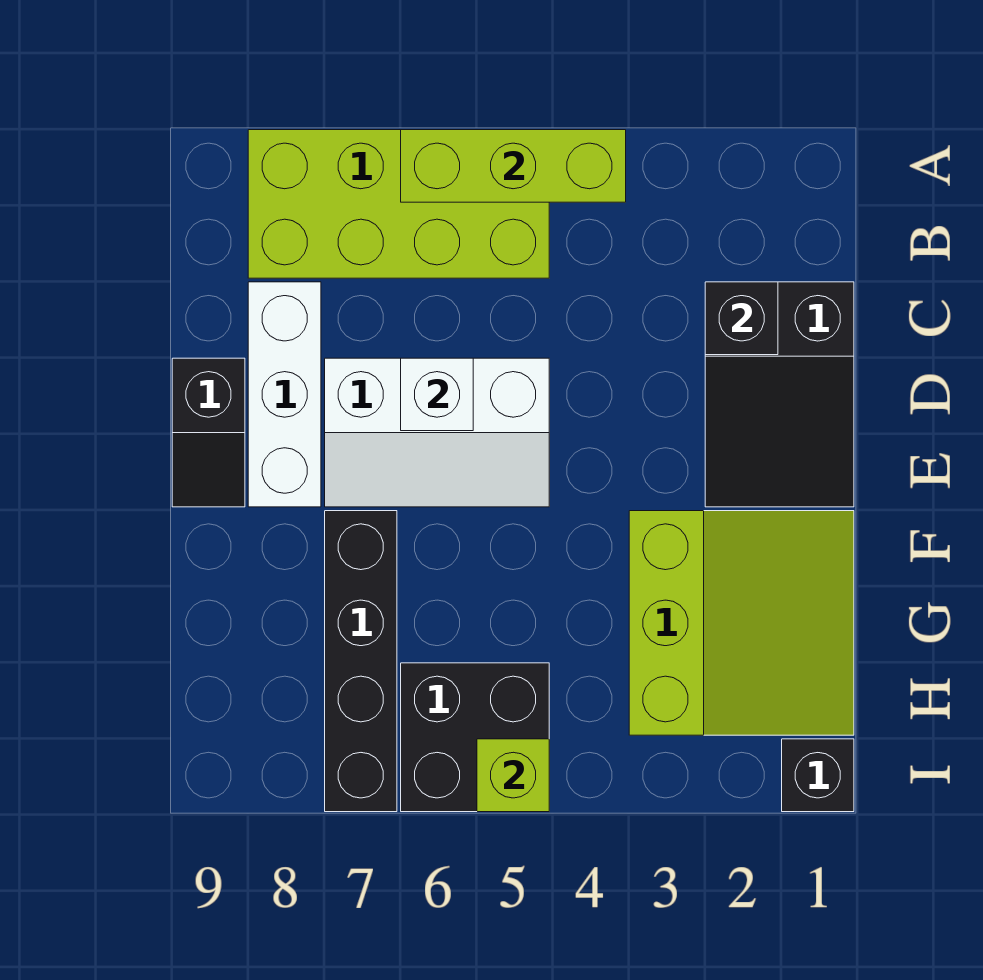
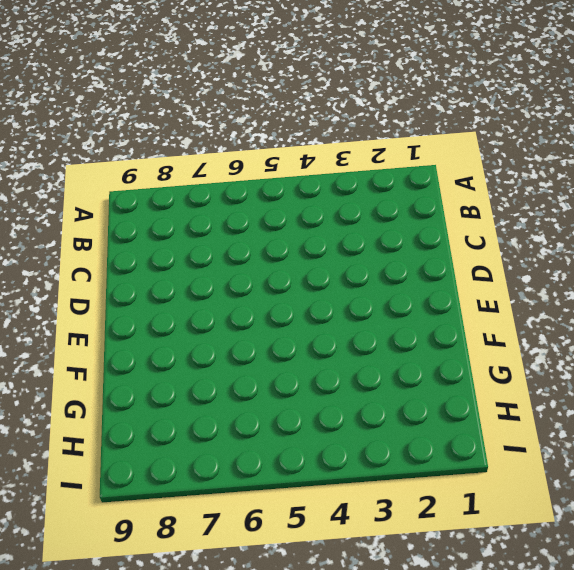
none -> lime 2x4 brick [248,130,549,278]
none -> black 2x3 slope [705,282,854,507]
none -> white 1x3 brick [248,282,321,507]

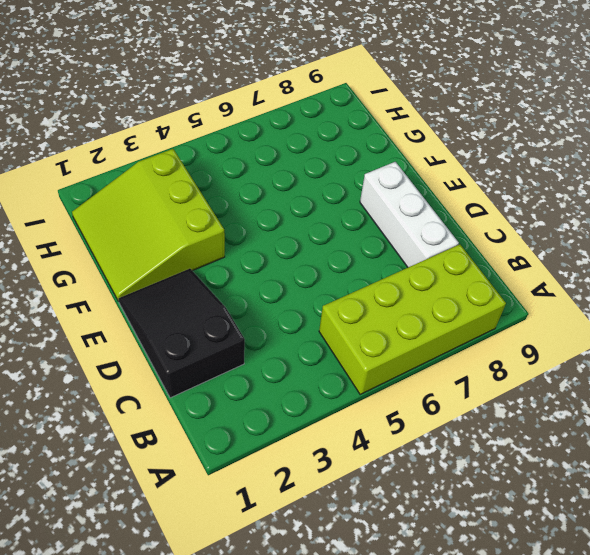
none -> white 2x3 slope [325,358,549,507]
none -> black 1x2 slope [172,358,245,507]
none -> black 1x4 brick [325,511,397,812]

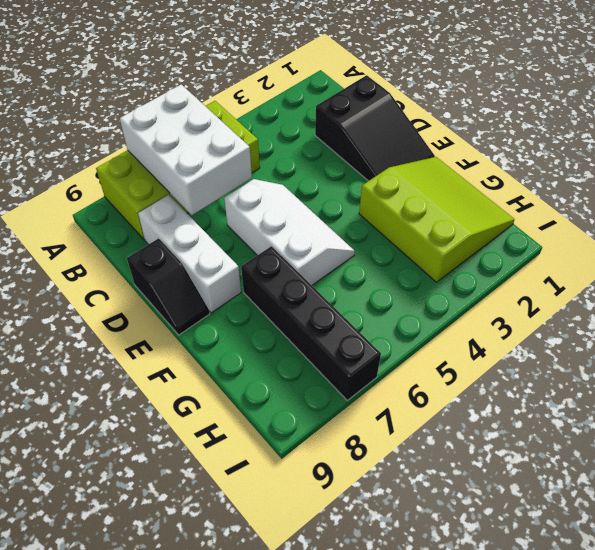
white 2x3 brick [120,84,252,215] -> lime 1x3 brick [401,130,626,202]
white 2x3 slope [224,179,355,285] -> white 2x3 slope turned to [325,358,549,507]
none -> black 2x2 brick [401,663,549,812]
none -> black 1x1 brick [782,739,854,812]
none -> black 1x1 brick [705,282,778,355]

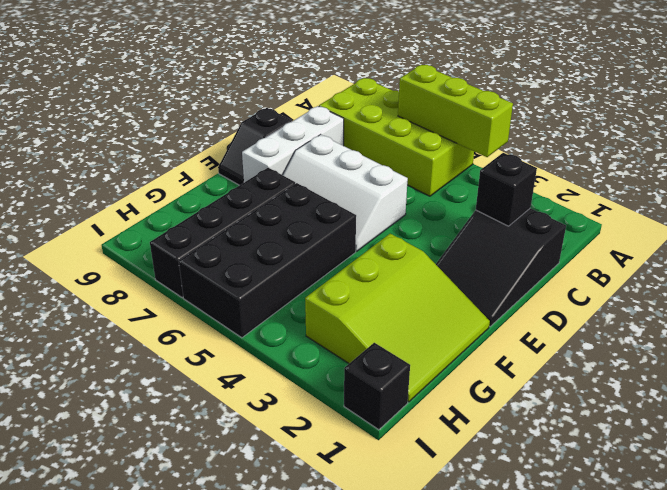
black 2x4 brick [179,183,356,338] -> black 2x2 brick [401,663,549,812]
none -> white 1x1 brick [401,358,473,431]
none -> lime 1x1 brick [477,739,549,812]

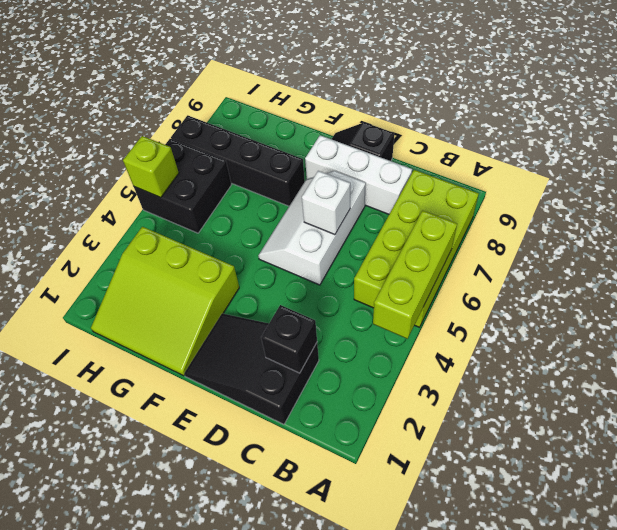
none -> black 1x1 brick [782,739,854,812]

